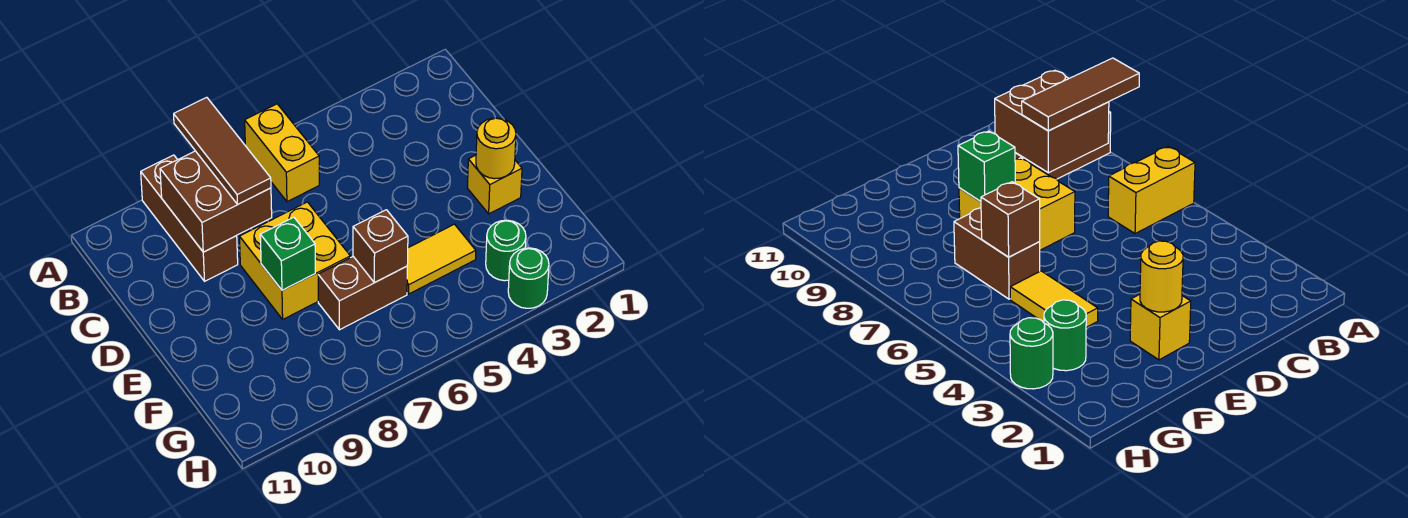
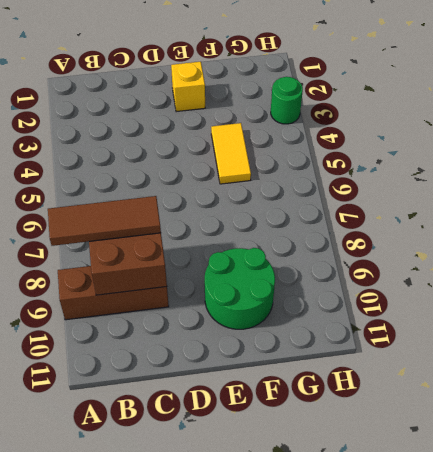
green 2x2 round brick [205,248,275,329] -> none
none -> yellow 1x2 brick [245,104,319,202]
none -> yellow 2x2 brick [239,202,350,319]
none -> brown 1x2 brick [318,257,407,330]

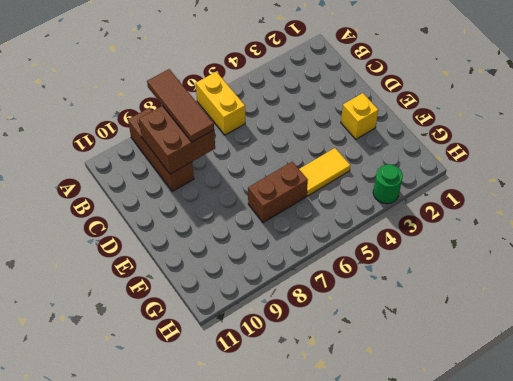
none -> yellow 2x2 brick [239,202,350,319]
none -> green 1x1 round brick [486,220,526,281]
none -> yellow 1x1 round brick [476,118,516,179]

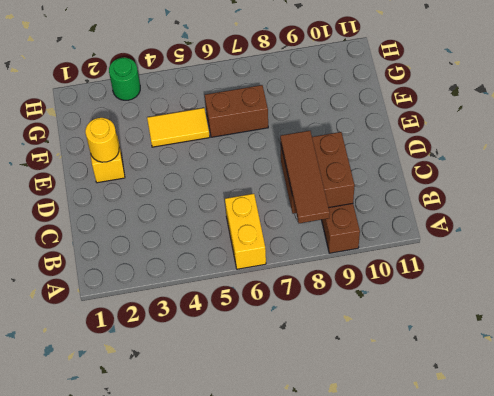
none -> yellow 2x2 brick [239,202,350,319]
none -> green 1x1 round brick [486,220,526,281]
none -> green 1x1 brick [260,217,315,290]

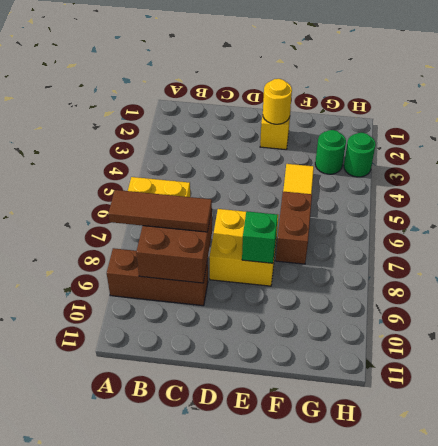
none -> brown 1x1 brick [353,210,408,283]

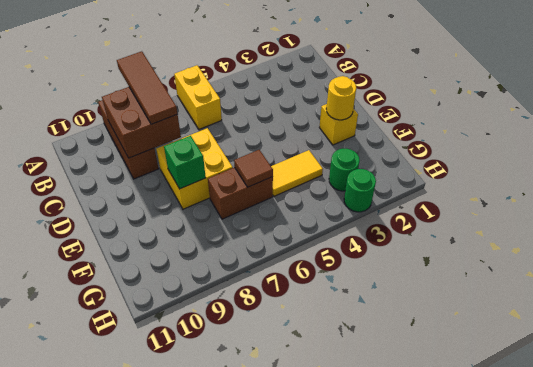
brown 1x1 tile [234,150,273,187] -> brown 1x1 brick [353,210,408,283]

